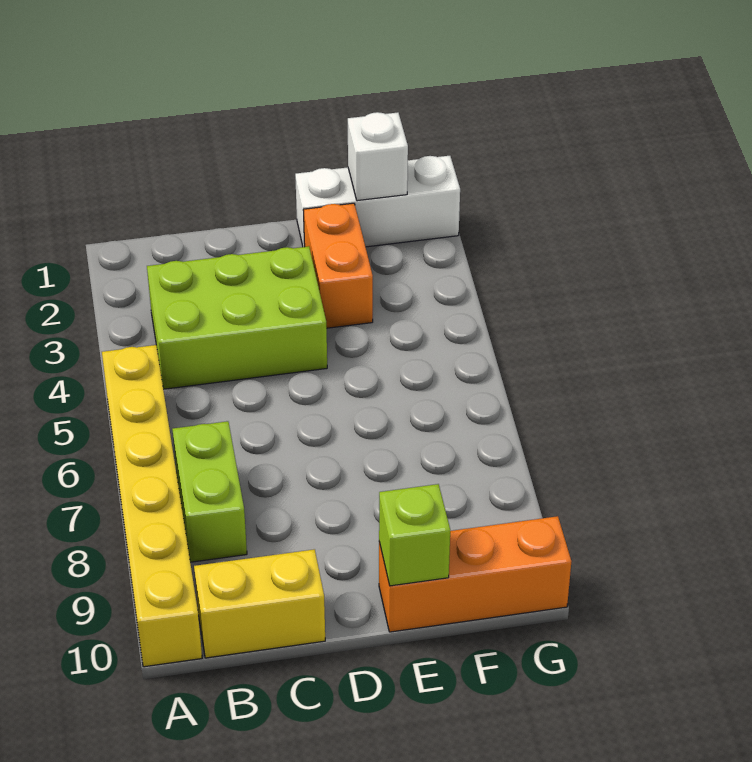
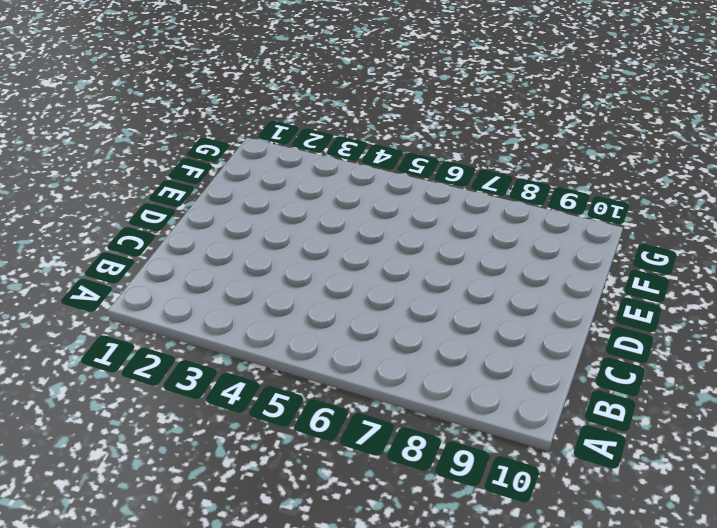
none -> yellow 1x6 brick [102,345,202,667]
none -> lime 2x3 brick [147,246,327,389]

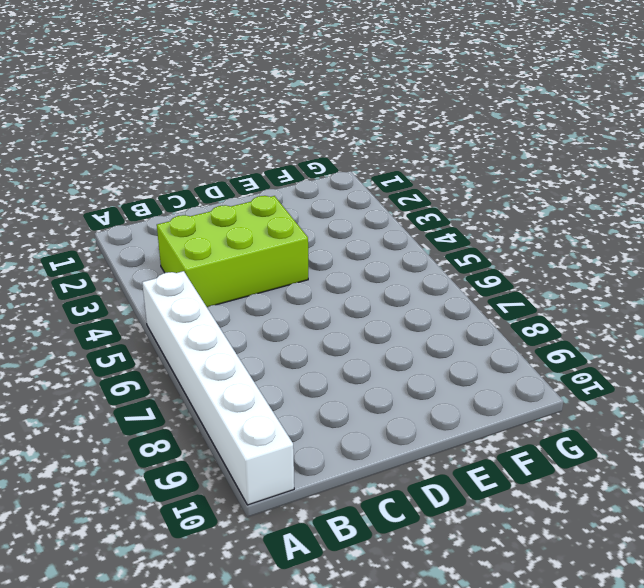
white 1x6 brick [142,271,294,505] -> yellow 1x6 brick [102,345,202,667]
none -> lime 1x2 brick [172,421,247,562]
none -> yellow 1x2 brick [194,549,325,658]

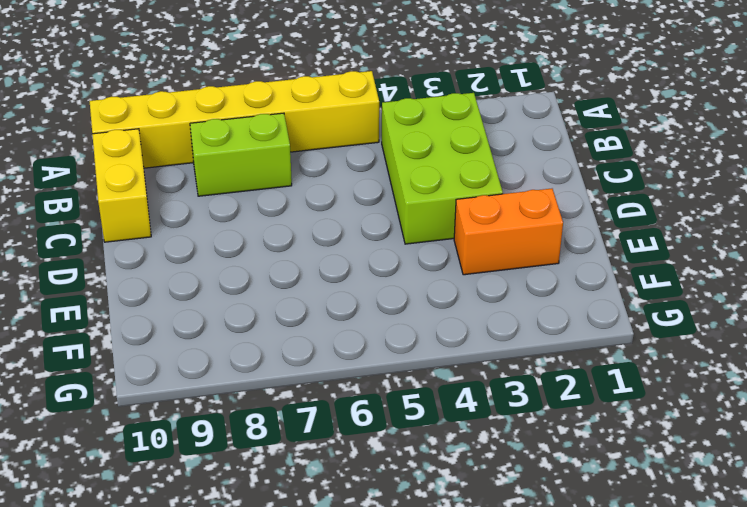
none -> white 1x3 brick [295,156,460,247]
none -> orange 1x3 brick [379,516,571,632]

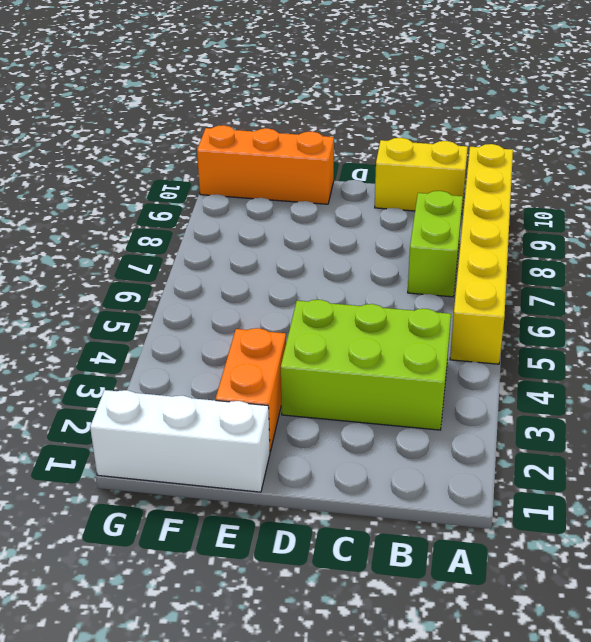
none -> lime 1x1 brick [379,484,450,586]
none -> white 1x1 brick [348,112,408,201]

